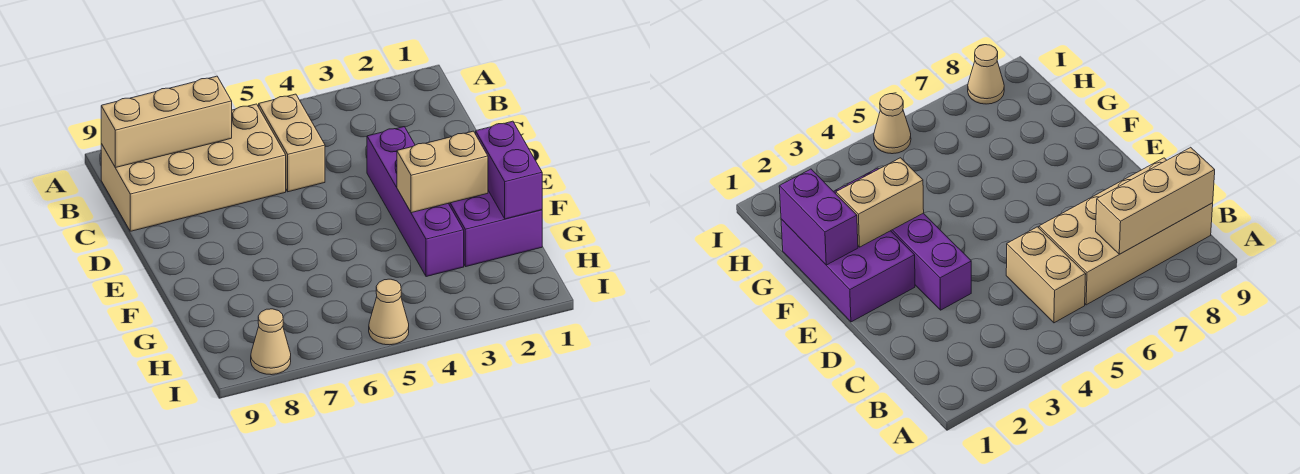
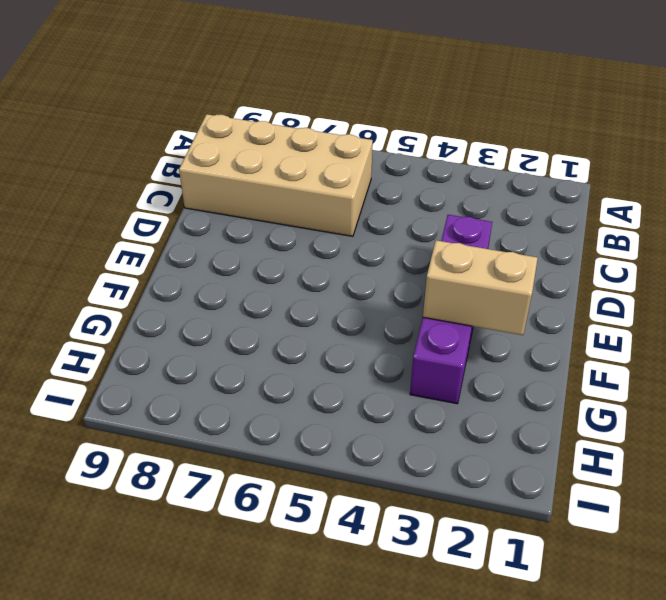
none -> tan 1x2 brick [259,94,325,192]
none -> purple 2x3 brick [448,191,542,267]

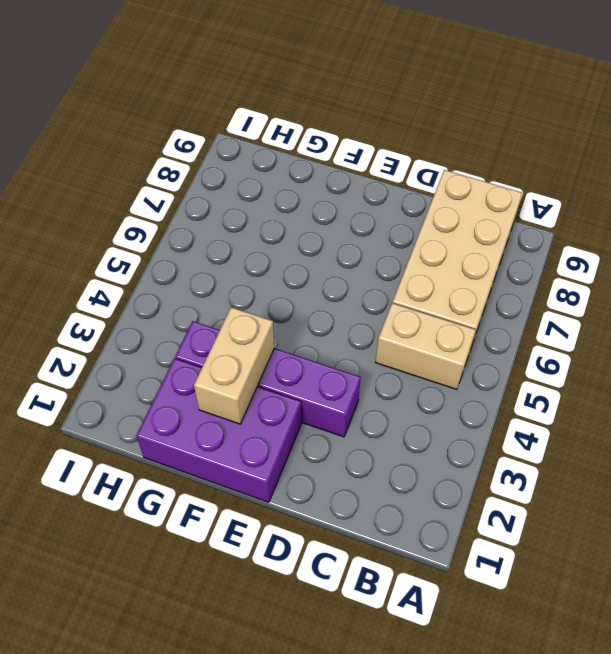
none -> tan 1x1 cone [369,279,409,345]
none -> tan 1x1 cone [251,309,291,375]

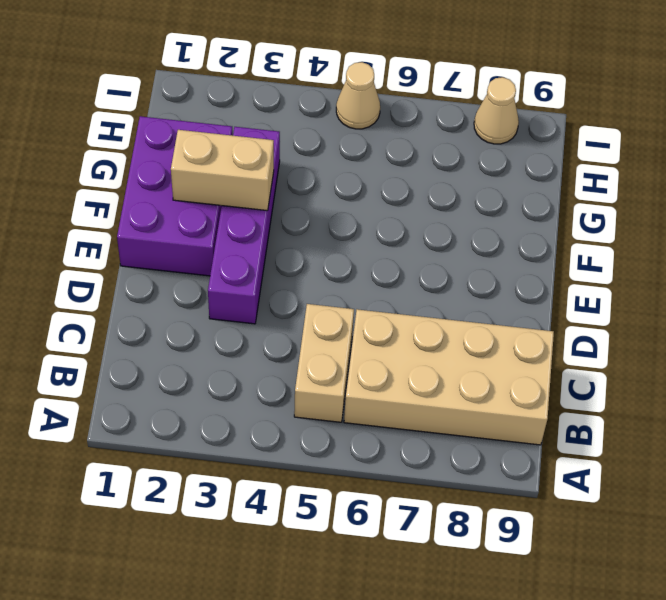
none -> tan 1x3 brick [101,76,232,168]
none -> purple 1x2 brick [476,121,542,219]

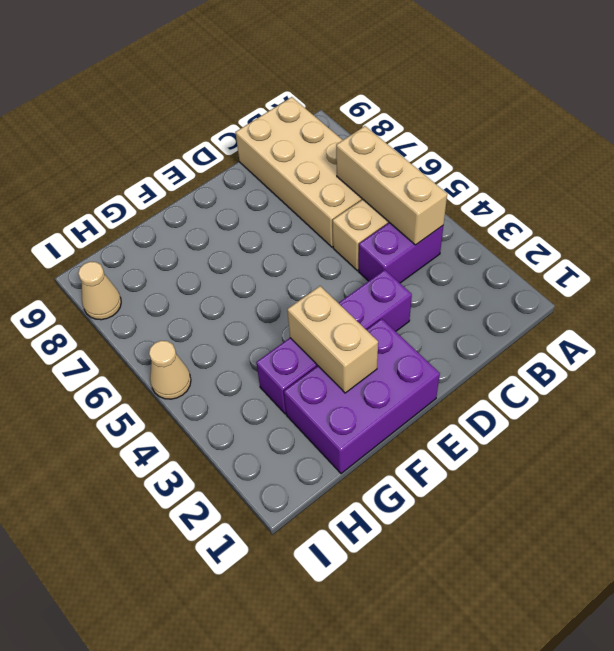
purple 1x2 brick [359,223,443,283] -> purple 1x2 brick moved to [476,121,542,219]
tan 1x3 brick [336,126,447,245] -> tan 1x3 brick moved to [101,76,232,168]

